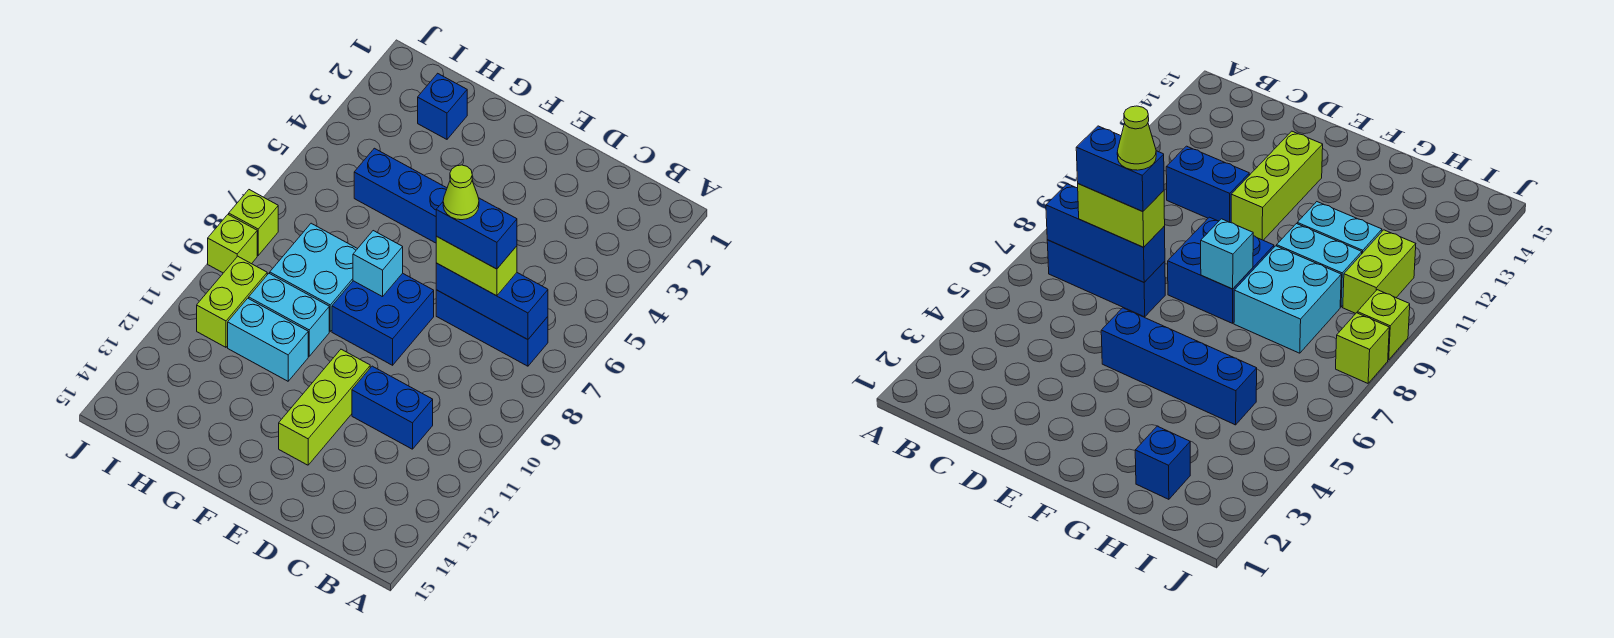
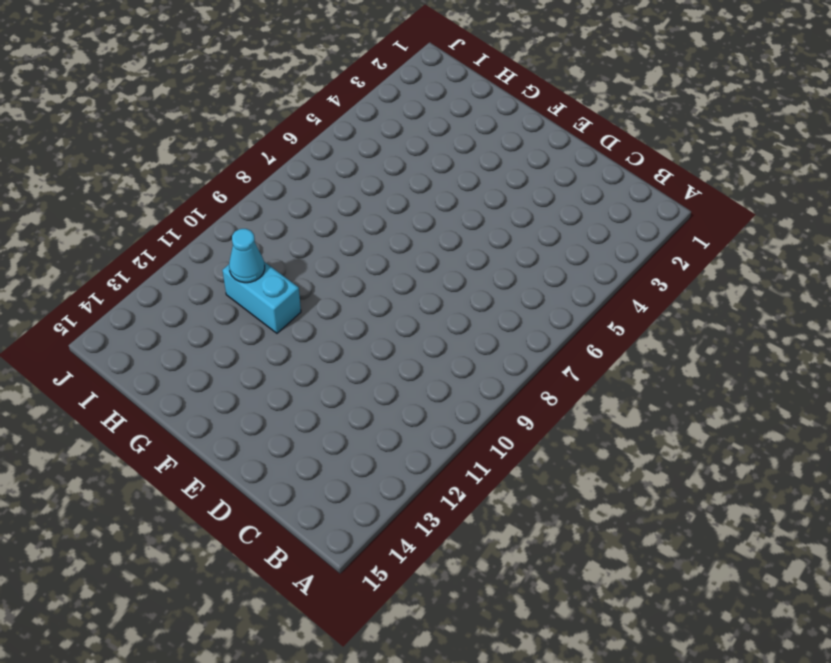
cyan 1x1 cone [229,229,265,283] -> none
none -> blue 1x3 brick [436,290,548,366]
none -> blue 1x2 brick [352,366,433,449]
none -> blue 1x4 brick [354,148,447,243]

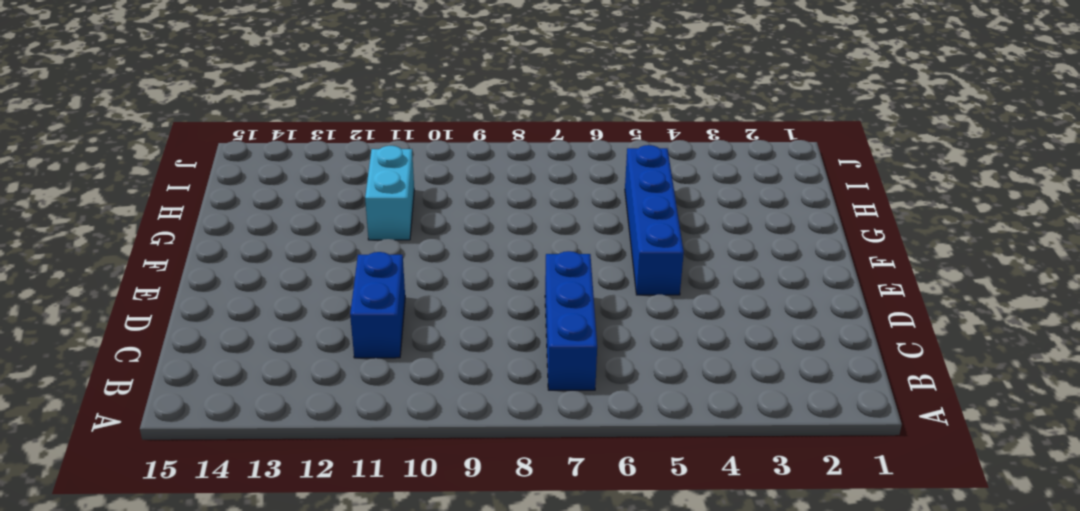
none -> blue 2x2 brick [332,273,434,365]
none -> lime 1x3 brick [279,349,370,465]
none -> cyan 2x2 brick [270,223,357,331]

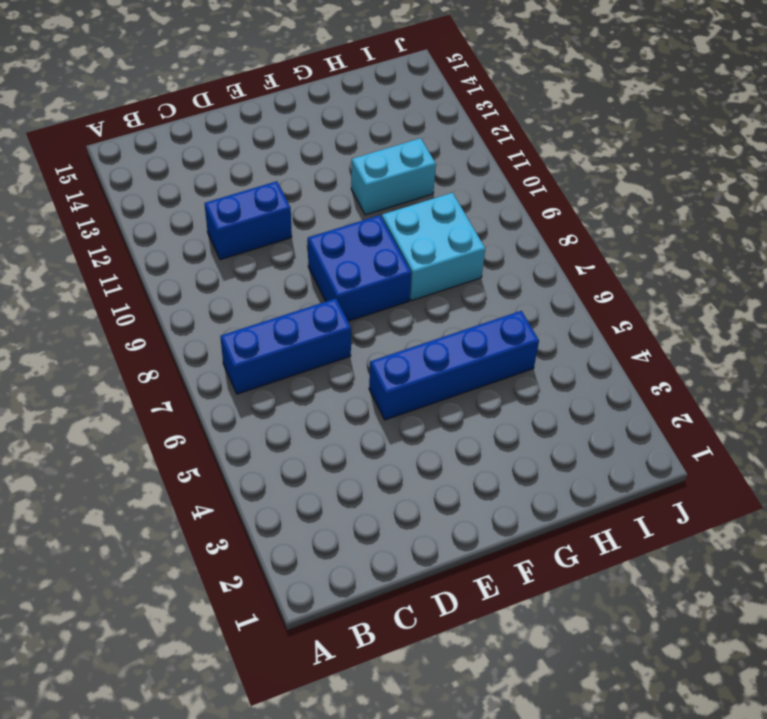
none -> lime 1x3 brick [279,349,370,465]
none -> cyan 1x2 brick [249,273,329,356]
none -> blue 1x1 brick [418,73,467,139]

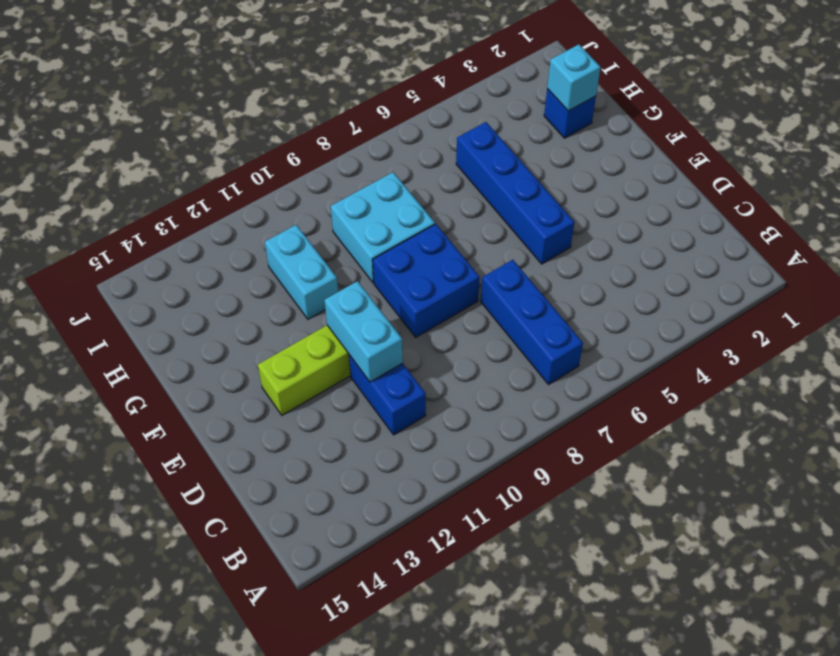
cyan 1x2 brick [325,281,403,382] -> cyan 1x2 brick moved to [249,273,329,356]
cyan 1x1 brick [547,44,601,111] -> cyan 1x1 brick moved to [353,231,403,297]
none -> lime 1x2 brick [197,256,267,347]
none -> lime 1x1 brick [229,190,278,255]
none -> lime 1x1 brick [208,215,257,273]

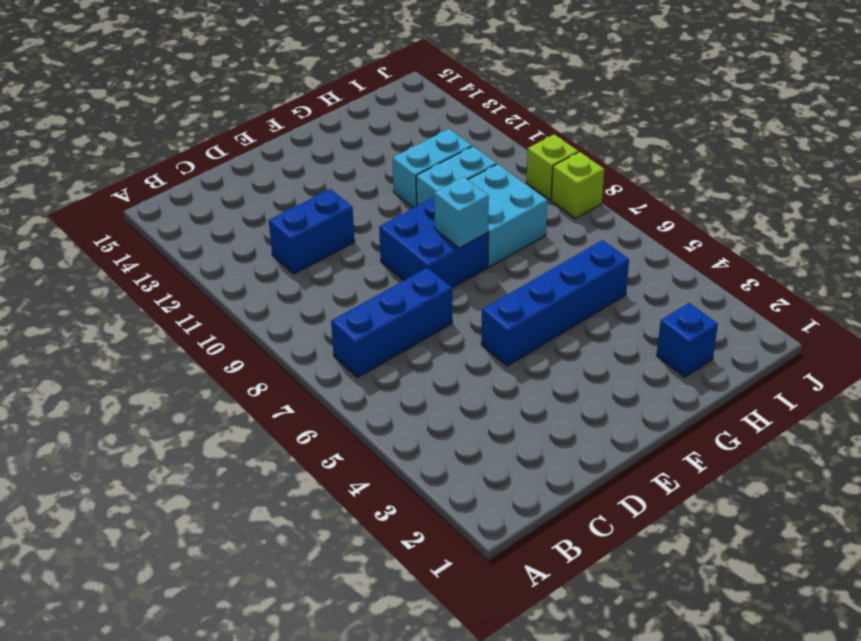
none -> lime 1x3 brick [279,349,370,465]
none -> lime 1x2 brick [197,256,267,347]
none -> blue 1x3 brick [436,263,548,340]

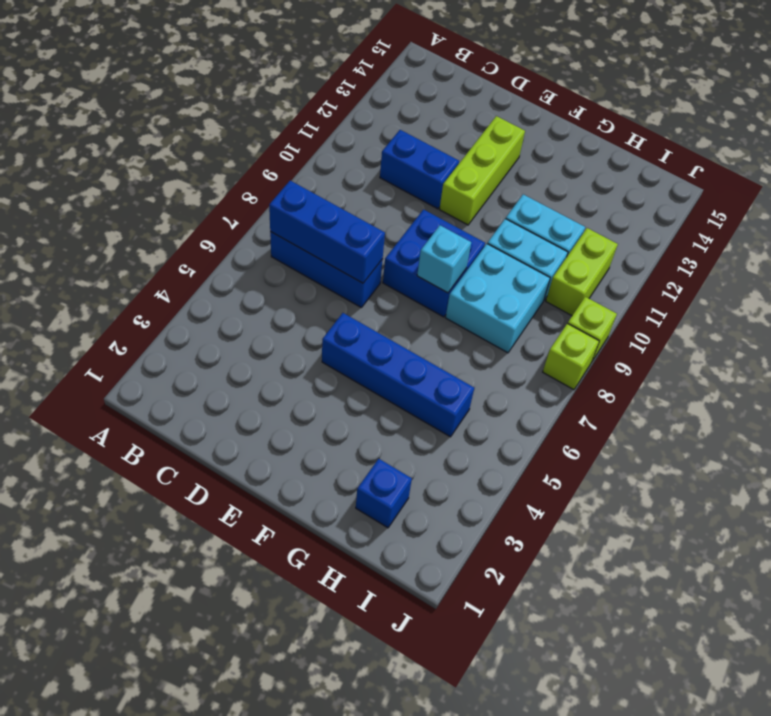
none -> lime 1x2 brick [436,236,517,296]
none -> blue 1x2 brick [436,198,517,269]
none -> lime 1x1 cone [443,165,479,220]

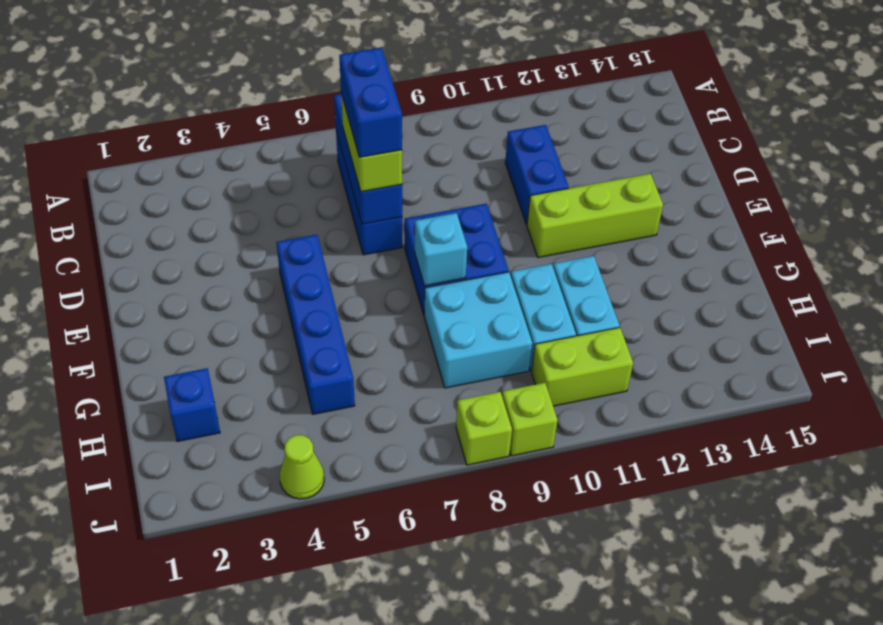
lime 1x1 cone [280,435,324,499] -> lime 1x1 cone moved to [443,165,479,220]

